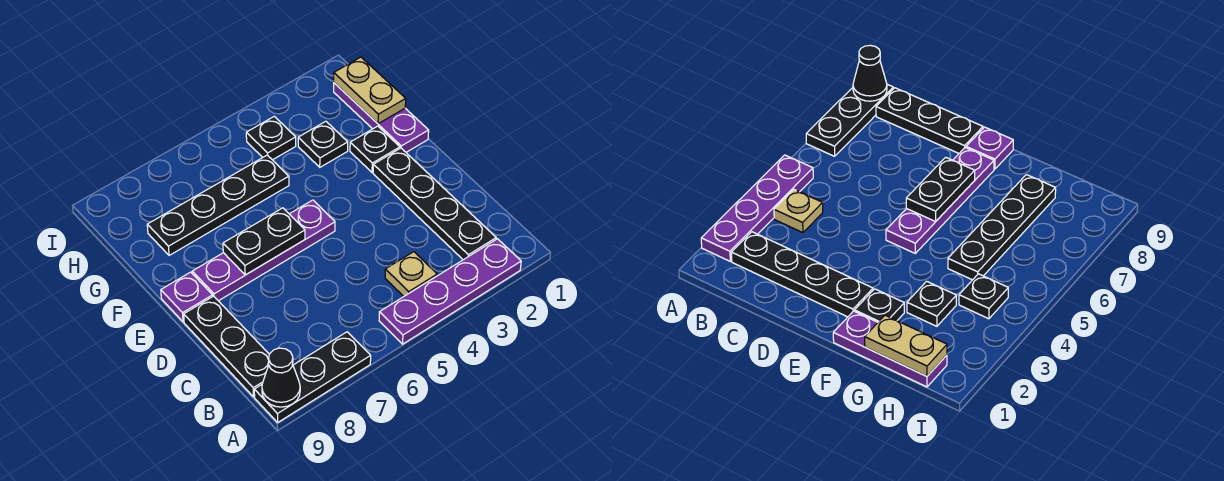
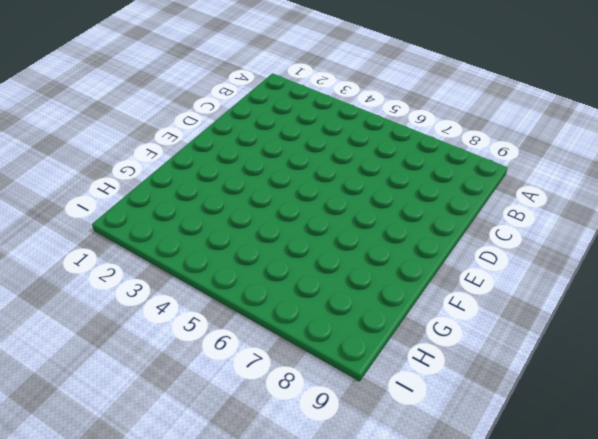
none -> purple 1x4 plate [379,239,521,344]
none -> black 1x3 plate [254,332,371,422]
none -> black 1x4 plate [373,148,496,260]

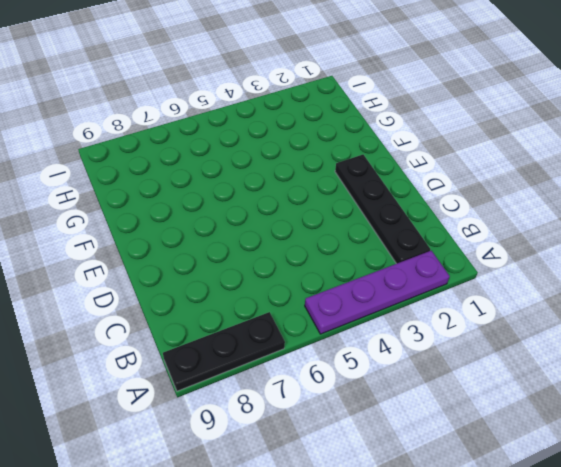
none -> tan 1x1 plate [385,252,437,296]
none -> black 1x3 plate [184,296,269,397]
none -> purple 1x4 plate [192,200,335,301]

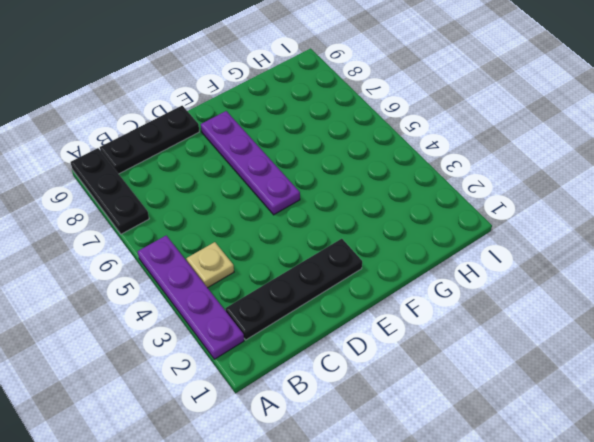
none -> purple 1x1 plate [161,272,213,322]
none -> purple 1x3 plate [334,83,429,152]
none -> black 1x1 plate [350,126,400,172]

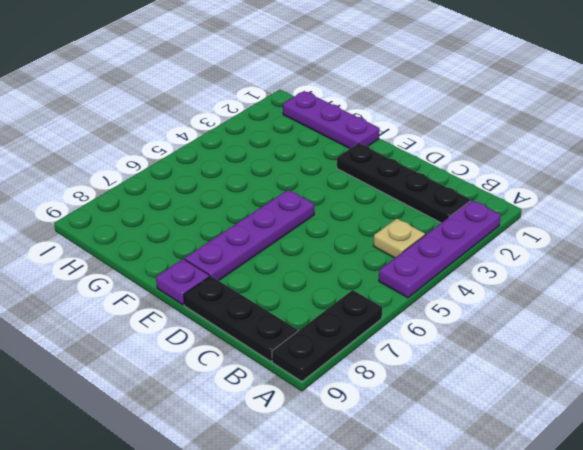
none -> black 1x1 plate [350,126,400,172]
none -> black 1x1 plate [298,121,348,167]
none -> black 1x4 plate [147,155,289,255]

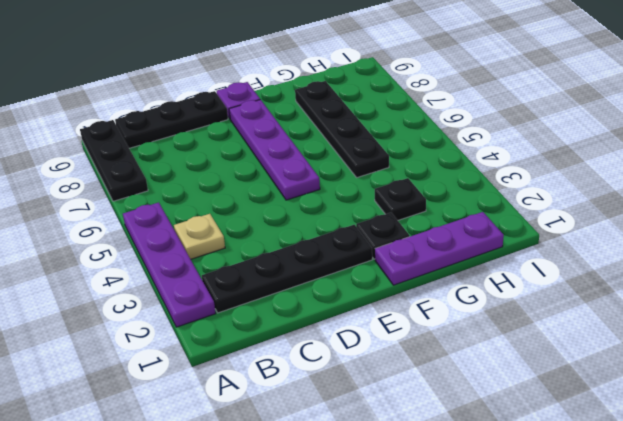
none -> black 1x1 plate [246,116,296,160]
none -> black 1x1 cone [262,348,300,407]
none -> black 1x2 plate [223,208,305,275]

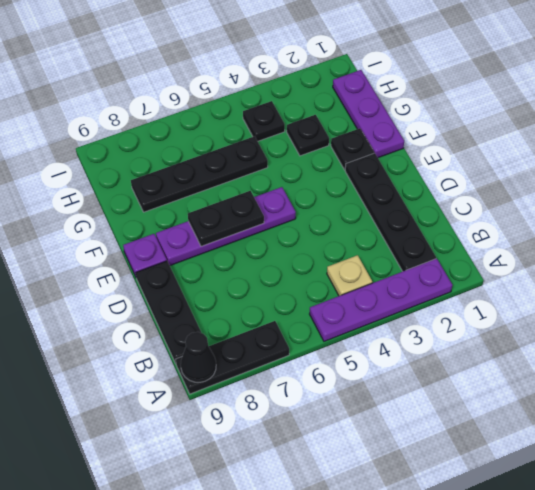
none -> tan 1x2 plate [334,57,406,124]

